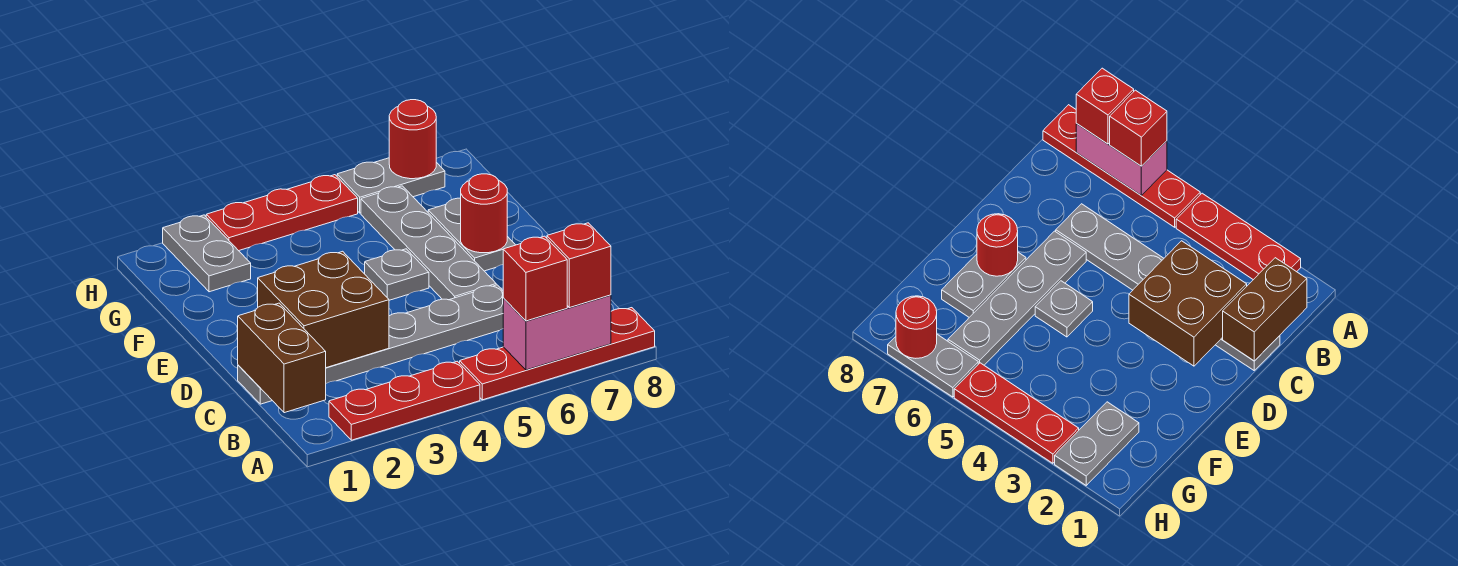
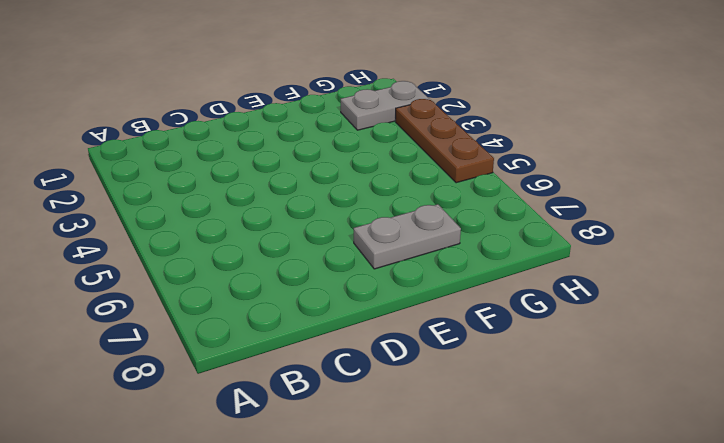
brown 1x3 plate [395,99,494,183] -> red 1x3 plate [206,175,358,251]
none -> red 1x3 plate [329,361,480,440]
none -> red 1x4 plate [460,308,655,400]
none -> grey 1x6 plate [238,285,503,404]

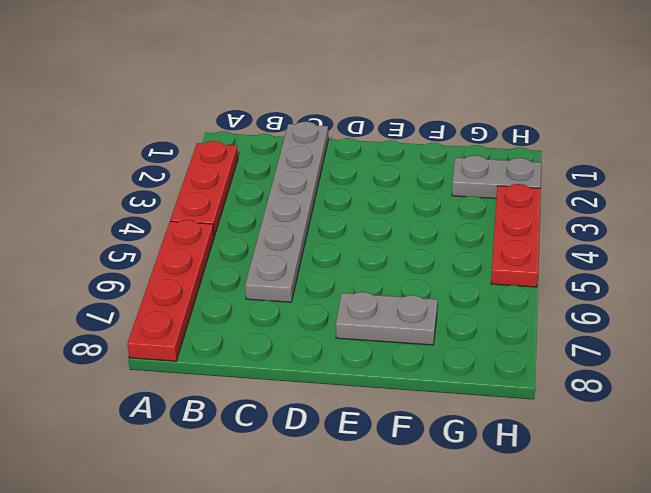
none -> grey 1x4 plate [361,186,496,300]
none -> grey 1x1 plate [365,249,429,300]
none -> grey 1x2 plate [337,158,445,213]

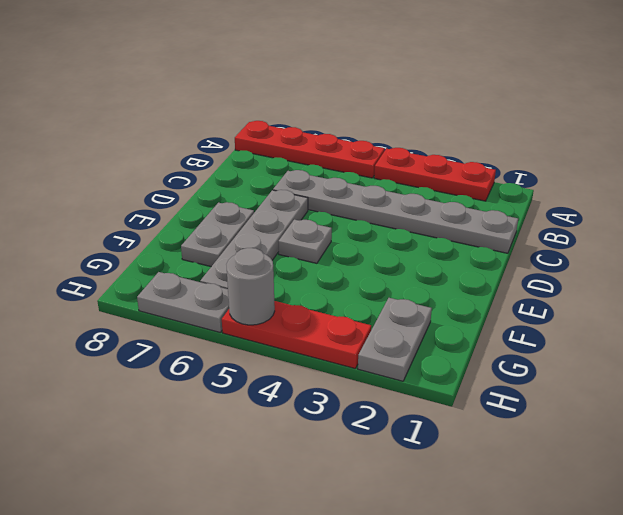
grey 1x1 round brick [226,248,275,325] -> none
none -> pink 1x2 brick [503,295,611,370]
none -> brown 1x2 brick [238,303,326,413]
none -> brown 2x2 brick [258,251,389,368]

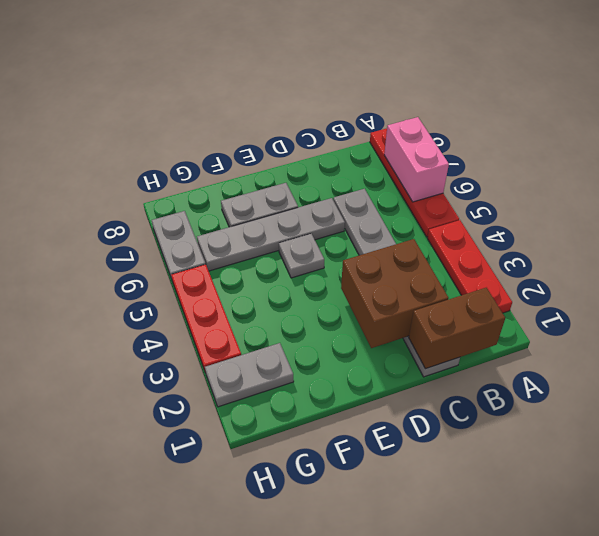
none -> red 1x1 round brick [461,174,507,253]
none -> red 1x1 round brick [389,100,436,179]
none -> red 1x1 brick [503,236,567,321]

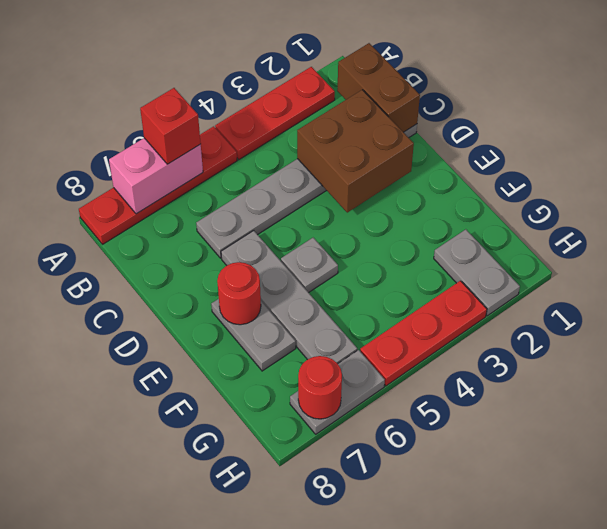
none -> red 1x1 brick [547,223,611,308]

